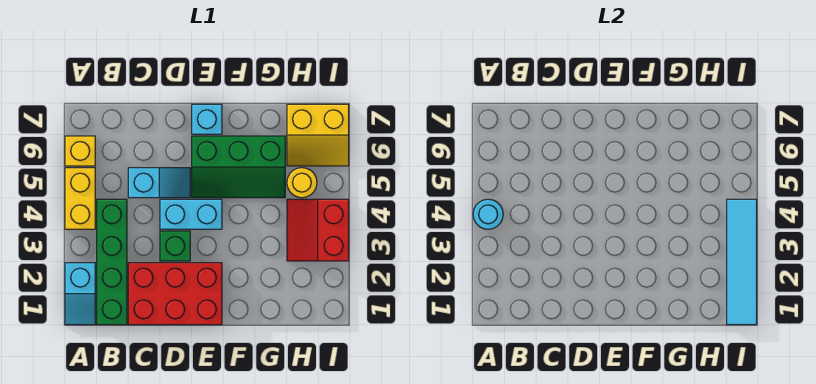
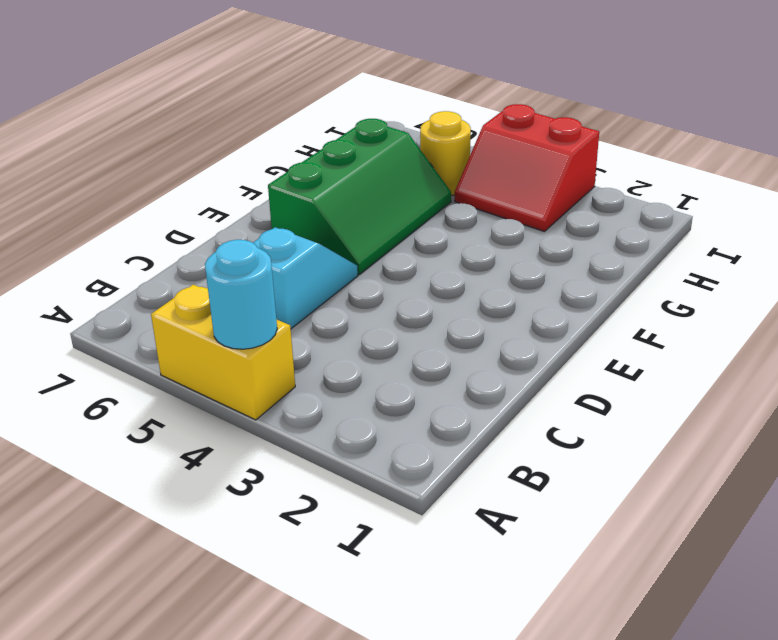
none -> cyan 1x2 slope [65,263,95,325]
none -> yellow 1x1 brick [65,136,95,166]
none -> green 1x4 brick [97,199,127,325]

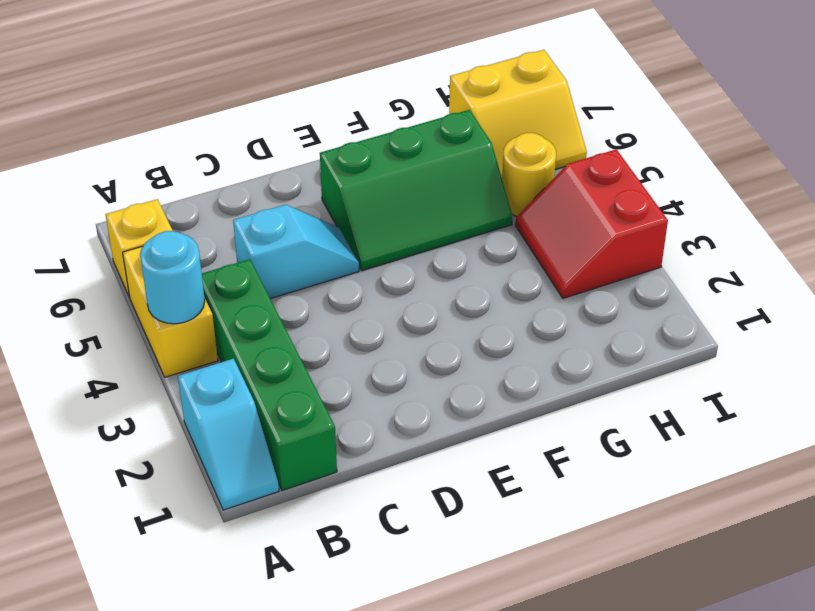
none -> red 2x3 brick [128,263,222,325]
none -> green 1x1 brick [160,231,190,261]
none -> cyan 1x2 brick [160,199,222,229]

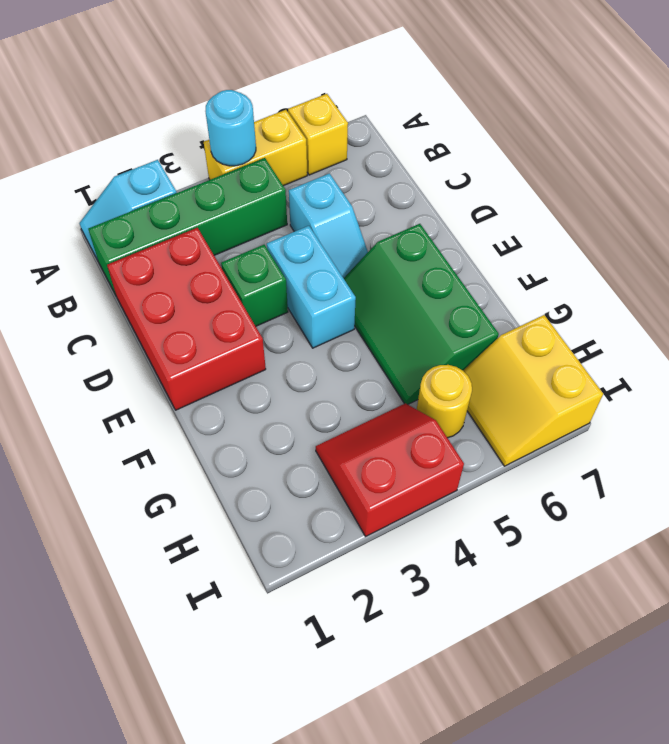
none -> cyan 1x1 brick [192,104,222,134]
none -> cyan 1x4 tile [727,199,757,325]

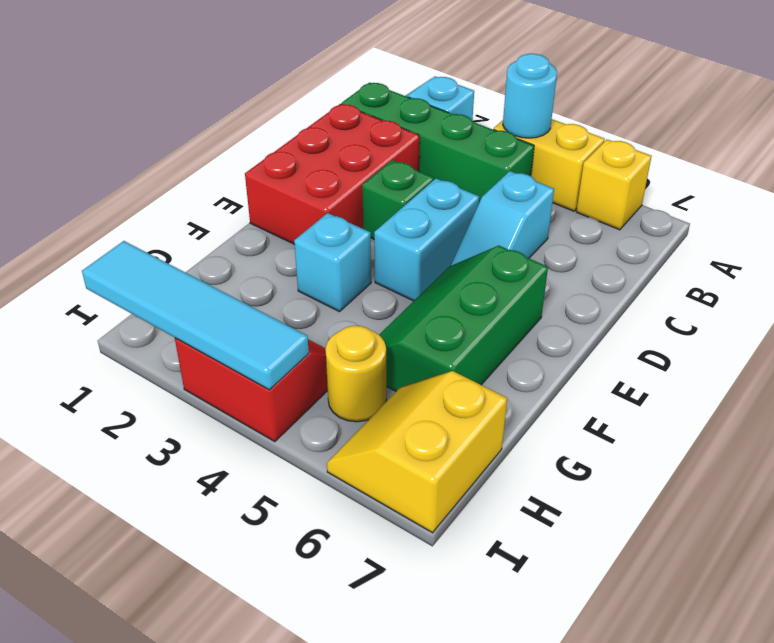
cyan 1x1 brick [294,213,371,312] -> cyan 1x1 brick moved to [192,104,222,134]

